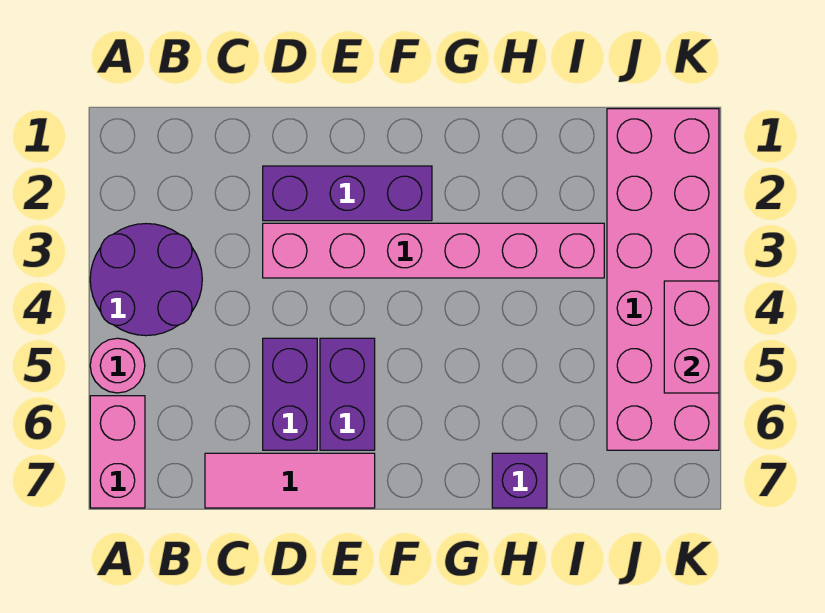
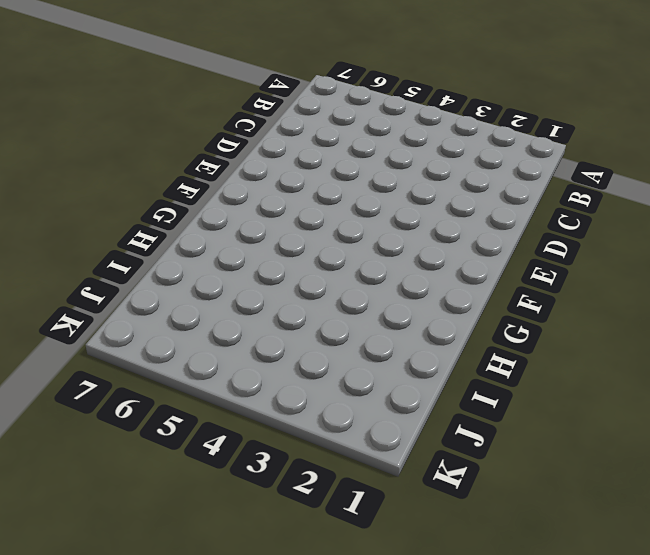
none -> purple 2x2 round brick [90,224,202,336]
none -> pink 1x1 round brick [90,338,145,393]

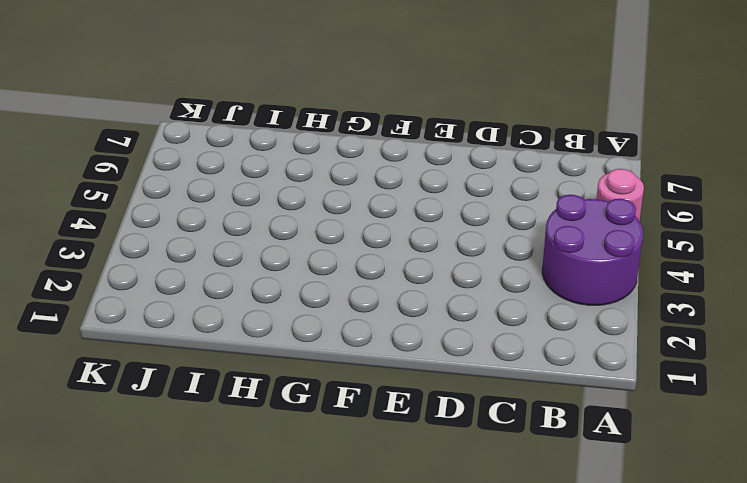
none -> pink 1x2 brick [90,396,145,508]
none -> pink 1x3 tile [205,453,375,508]

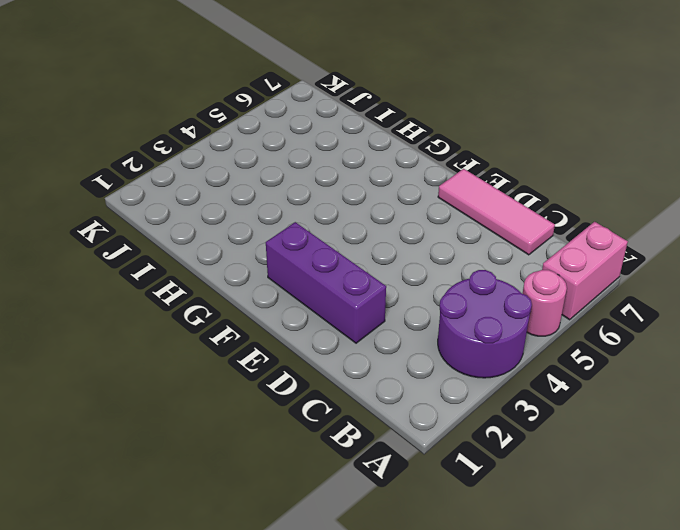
none -> pink 1x6 brick [263,223,604,278]
none -> purple 1x2 brick [263,338,317,450]

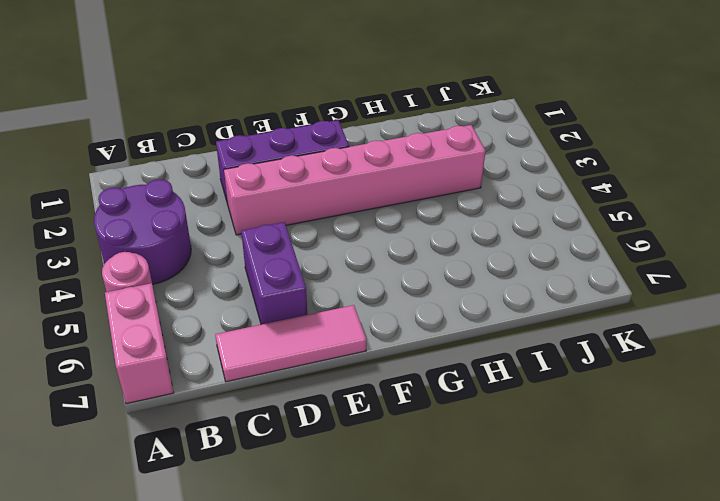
none -> purple 1x2 brick [320,338,375,450]
none -> purple 1x1 brick [492,453,547,508]

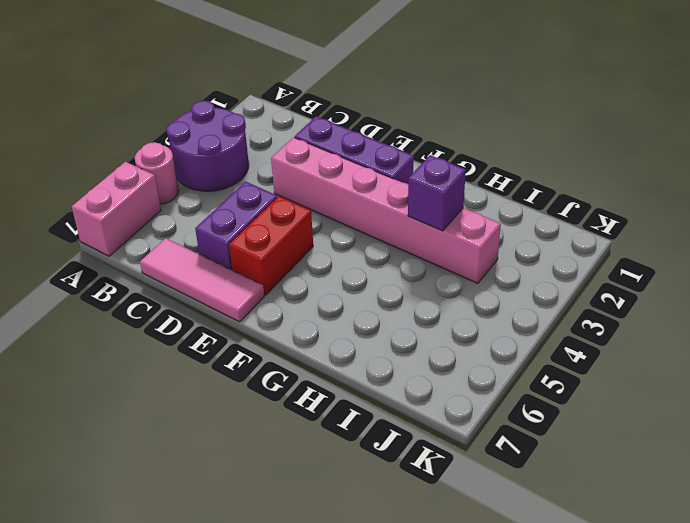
red 1x2 brick [229,196,313,295] -> purple 1x2 brick [320,338,375,450]
purple 1x1 brick [408,155,466,231] -> purple 1x1 brick moved to [492,453,547,508]
none -> pink 2x6 brick [607,109,719,450]
none -> pink 1x2 brick [664,281,719,393]

